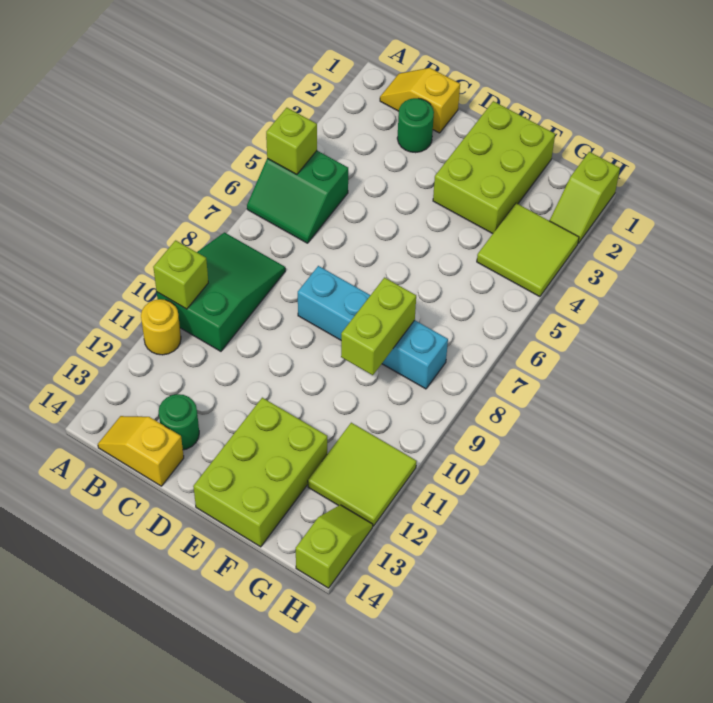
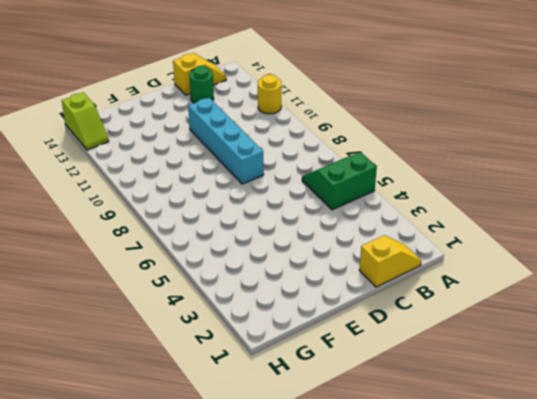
cyan 1x4 brick [188,98,264,184] -> cyan 1x4 brick turned to [298,266,448,389]
none -> green 2x3 slope [157,232,285,351]
none -> green 1x1 round brick [397,98,434,153]
none -> lime 2x3 brick [433,101,555,234]

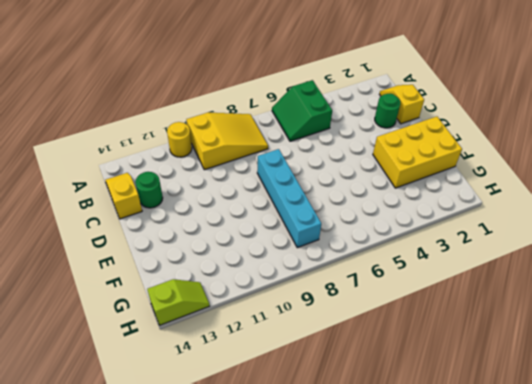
yellow 2x3 slope [186,112,268,170] -> green 2x3 slope [157,232,285,351]
yellow 2x3 brick [373,117,462,188] -> lime 2x3 brick [433,101,555,234]
none -> lime 2x3 brick [193,398,327,547]
none -> lime 2x2 tile [477,203,579,297]
none -> lime 2x2 tile [308,423,417,526]

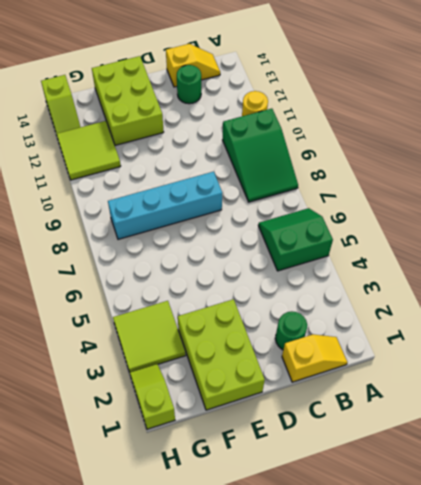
none -> lime 1x1 brick [266,108,317,174]
none -> lime 1x1 brick [153,240,208,309]
none -> lime 1x2 brick [341,278,416,375]

